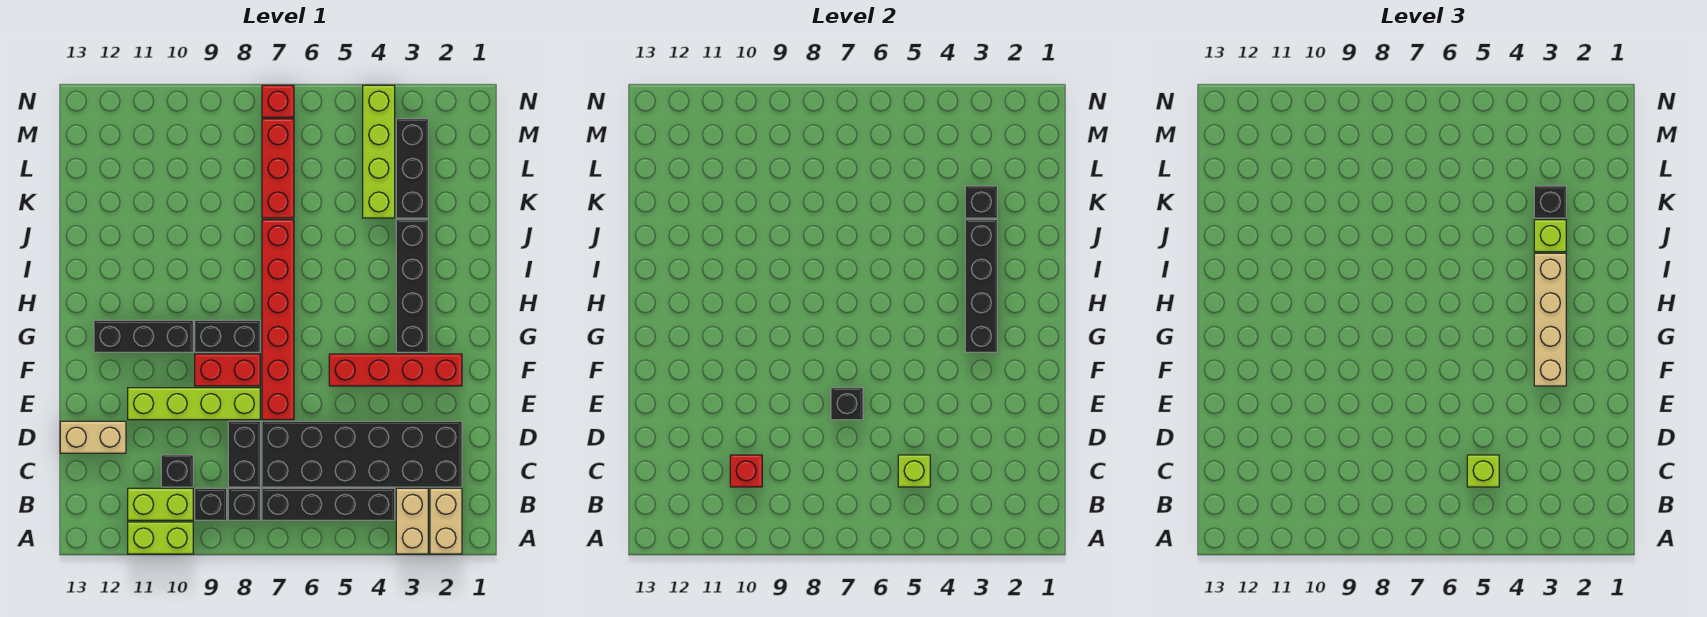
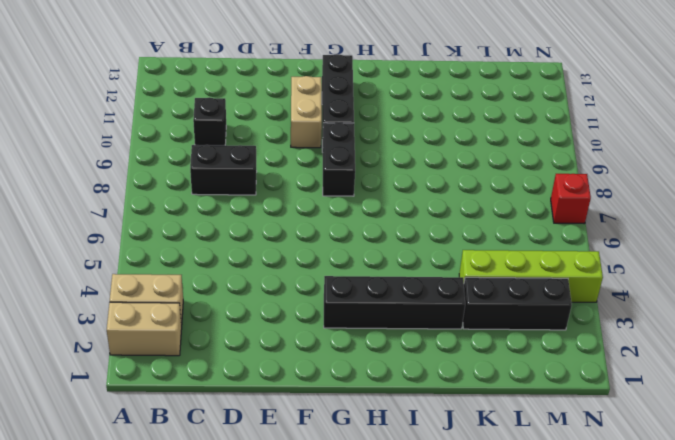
tan 1x2 brick [291,76,322,148] -> tan 1x2 brick moved to [60,421,126,453]
none -> lime 1x2 brick [128,522,193,554]
none -> black 1x4 brick [262,488,395,520]
none -> black 1x1 brick [228,488,260,520]
none -> black 1x1 brick [195,488,227,520]

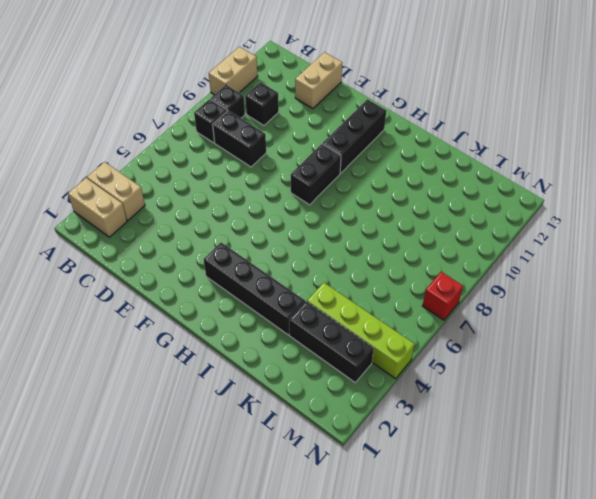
tan 1x2 brick [209,47,258,95] -> lime 1x2 brick [128,522,193,554]
none -> black 1x4 brick [262,488,395,520]
none -> lime 1x2 brick [128,488,193,520]
none -> black 2x6 brick [262,421,462,487]
none -> red 1x6 brick [262,220,294,420]

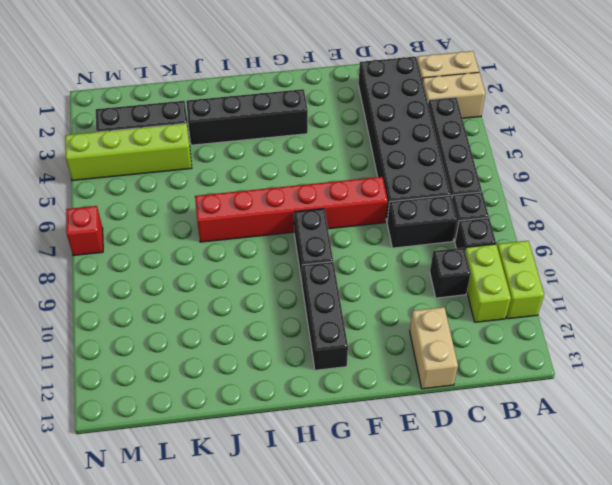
none -> lime 1x4 brick [128,388,260,420]
none -> red 1x4 brick [329,354,462,386]
none -> red 1x2 brick [195,354,260,386]
none -> red 1x3 brick [262,119,294,218]

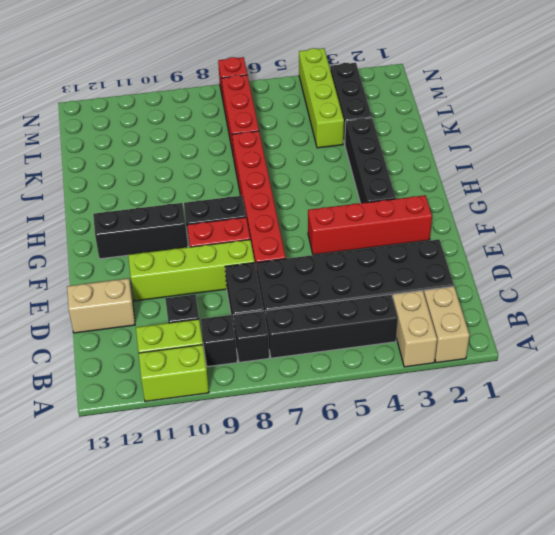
none -> lime 1x1 brick [898,455,930,487]
none -> red 1x1 brick [730,455,762,487]
none -> black 1x1 brick [831,388,863,420]
none -> black 1x4 brick [965,220,997,352]

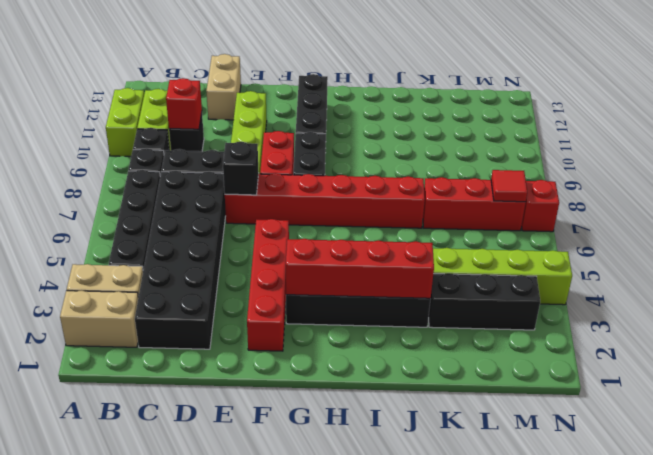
red 1x4 brick [286,239,434,298] -> black 1x4 brick [965,220,997,352]
red 1x1 tile [491,170,527,202] -> none
none -> lime 1x1 brick [898,455,930,487]
none -> black 1x1 brick [965,186,997,218]
none -> lime 1x1 brick [1467,455,1499,487]
none -> tan 1x4 brick [1534,253,1566,386]

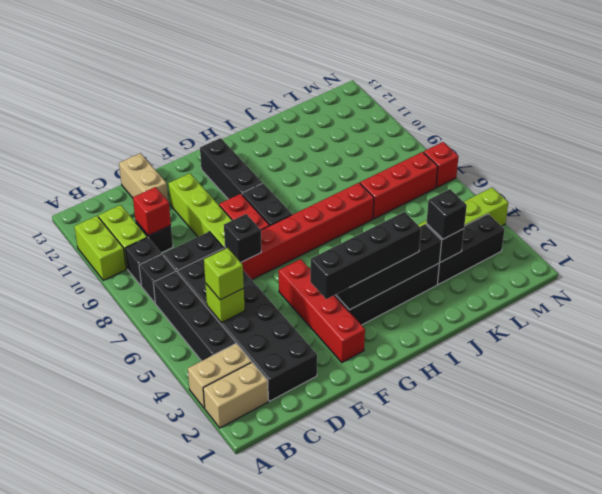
black 1x4 brick [310,212,421,299] -> tan 1x4 brick [1534,253,1566,386]
none -> lime 1x1 brick [1534,220,1566,252]

